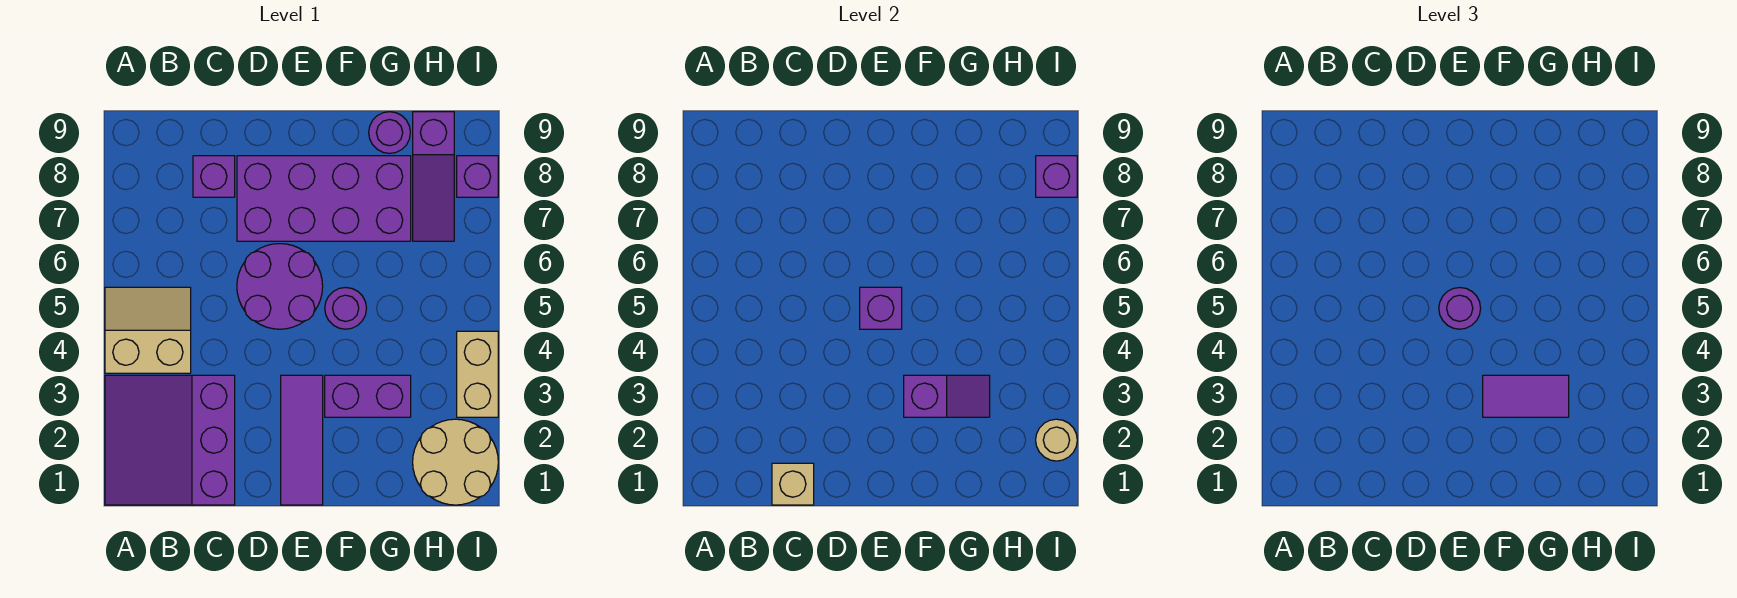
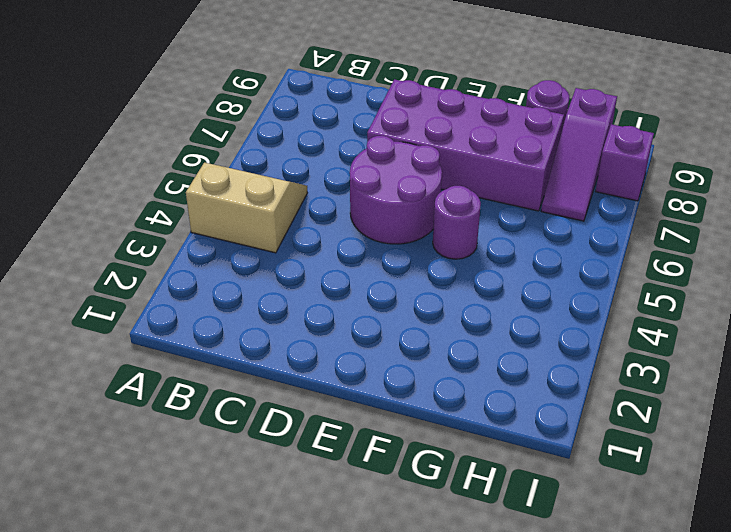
none -> purple 3x3 slope [105,375,235,505]
none -> purple 1x1 brick [193,156,235,197]
none -> purple 1x3 tile [281,375,323,505]

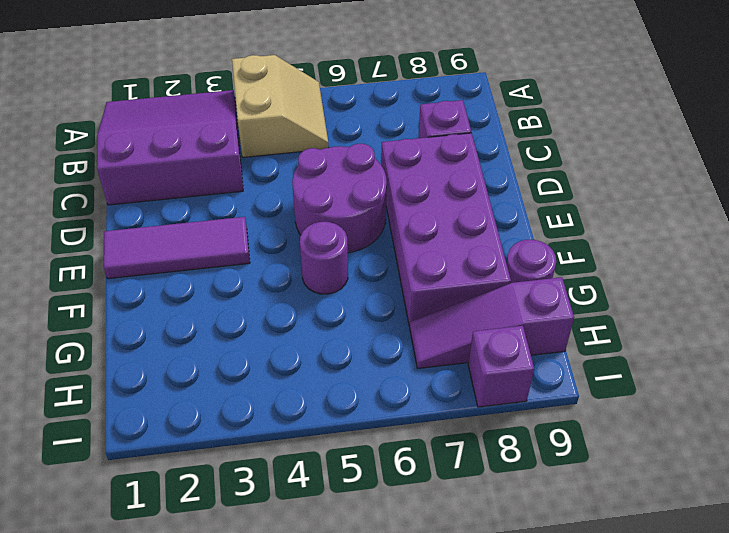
none -> purple 1x2 brick [325,375,411,417]
none -> tan 2x2 round brick [413,419,498,505]
none -> tan 1x2 brick [457,331,498,417]

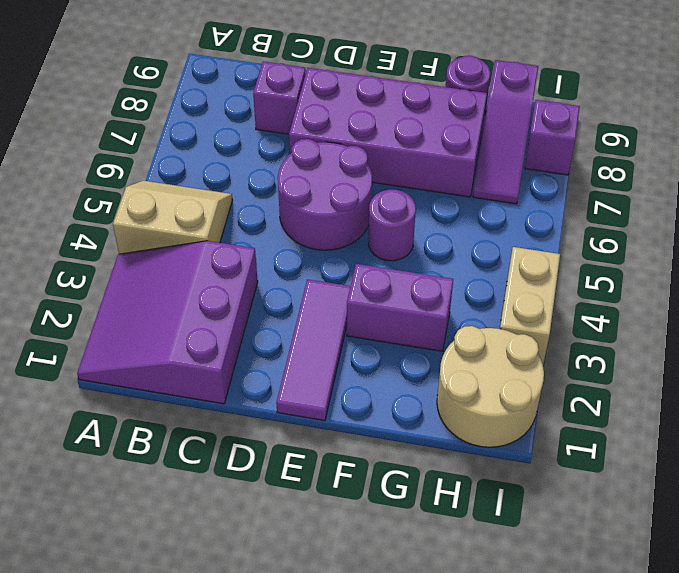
none -> tan 1x1 brick [772,463,814,505]
none -> purple 1x1 brick [860,287,902,329]
none -> purple 1x2 slope [904,375,990,417]

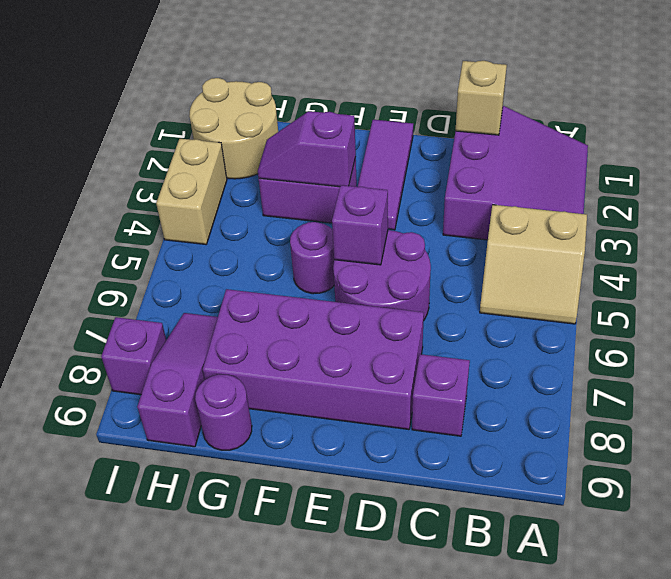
none -> tan 1x1 round brick [1036,419,1077,461]
none -> purple 1x1 brick [1036,156,1077,197]
none -> purple 1x1 round brick [1439,287,1481,329]

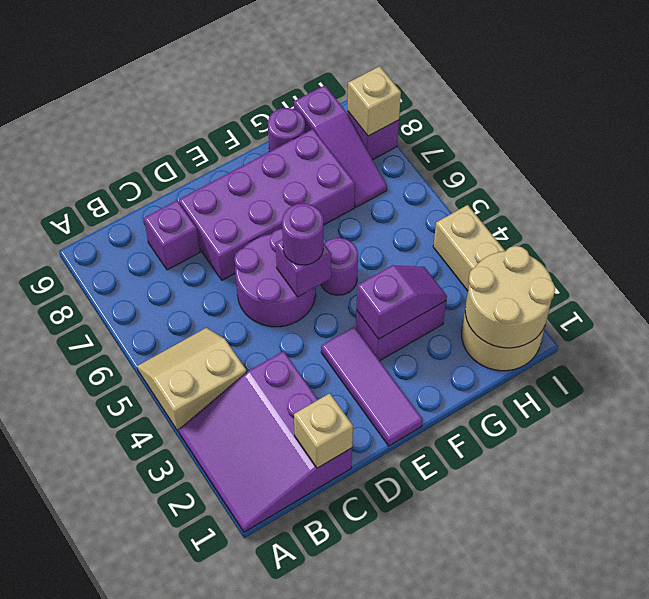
tan 2x2 round brick [465,246,555,348] -> tan 1x1 round brick [1036,419,1077,461]
tan 1x1 brick [348,66,401,136] -> purple 1x1 brick [1036,156,1077,197]
none -> purple 1x2 tile [1483,375,1569,417]

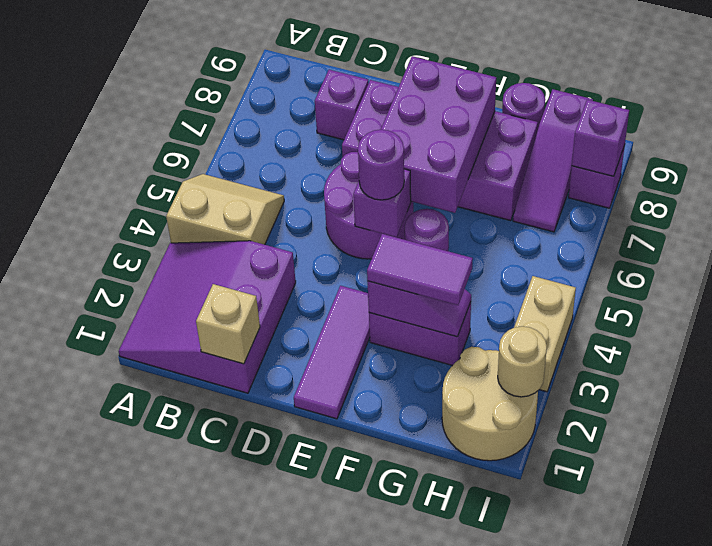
purple 2x3 brick [381,56,496,213] -> none

